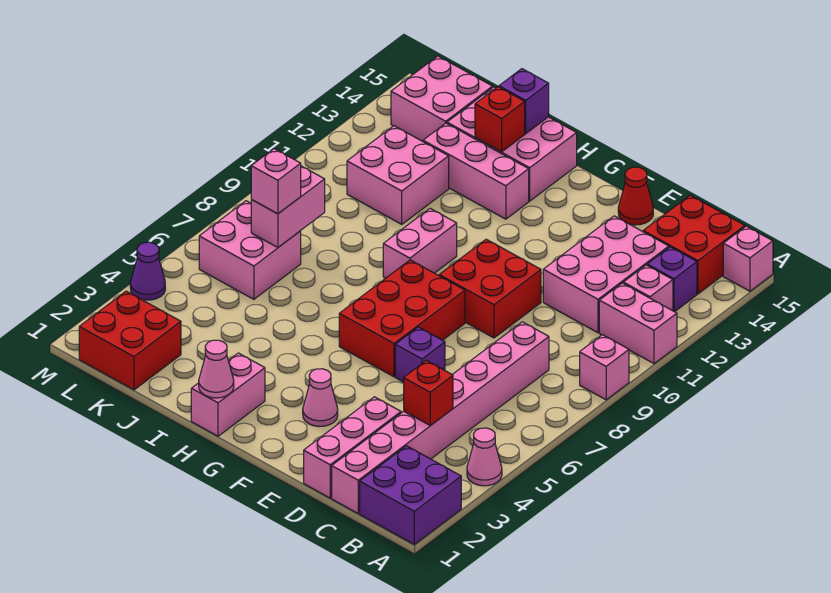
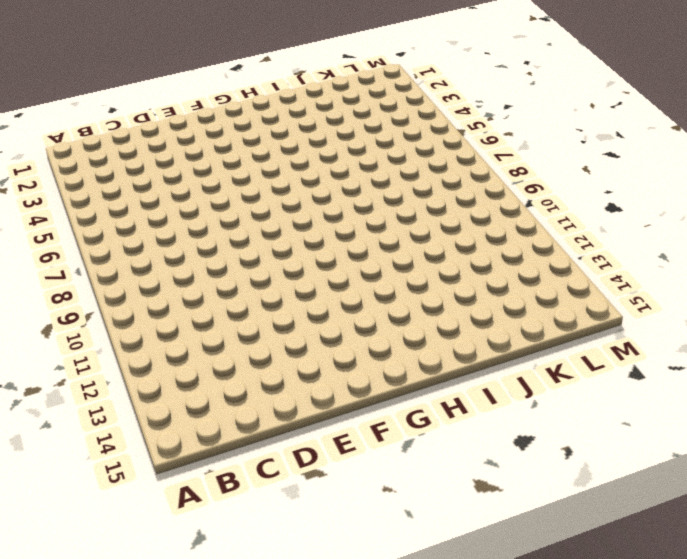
none -> purple 2x2 brick [360,446,461,544]
none -> pink 1x1 cone [467,428,502,486]
none -> pink 1x1 brick [580,335,629,400]
none -> pink 1x2 brick [599,283,677,364]

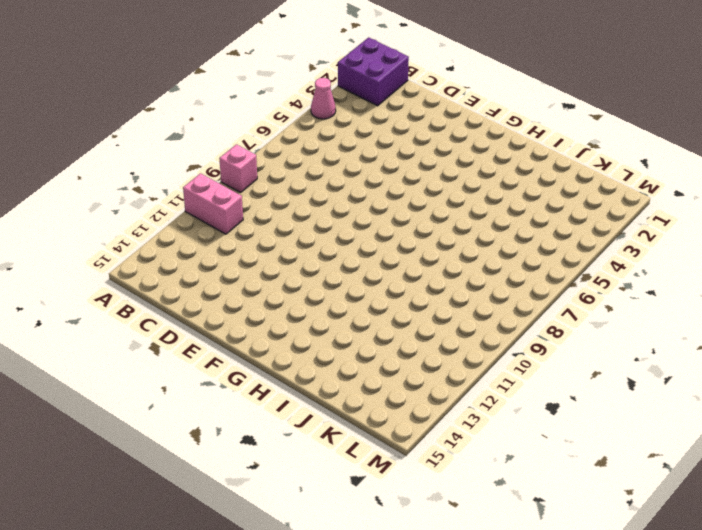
none -> pink 1x1 brick [723,226,773,291]
none -> pink 1x1 brick [623,265,673,311]
none -> purple 1x1 brick [647,247,697,312]
none -> red 2x2 brick [643,195,745,294]

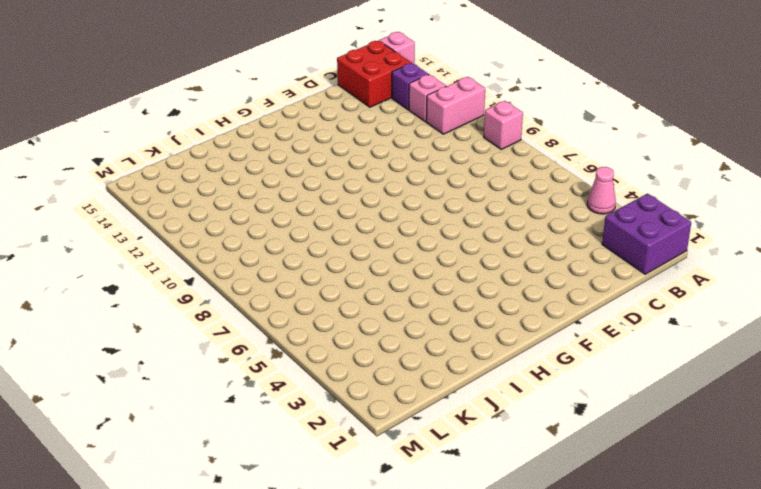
none -> pink 1x8 brick [332,322,549,513]
none -> pink 2x3 brick [543,216,669,333]
none -> pink 1x3 brick [304,397,401,498]
none -> purple 1x1 brick [395,327,445,382]

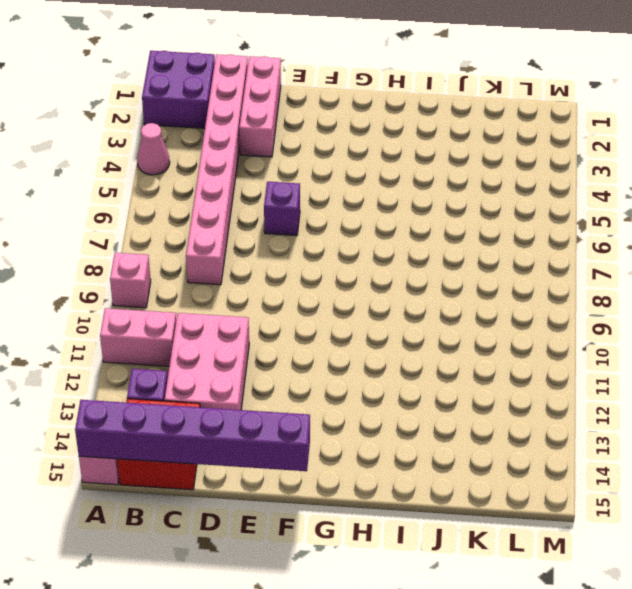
purple 1x6 brick [75,400,310,471] -> none
none -> pink 1x1 brick [623,265,673,311]
none -> red 2x2 brick [439,239,541,338]
none -> red 1x1 cone [618,167,653,225]
none -> pink 1x1 cone [303,369,338,427]

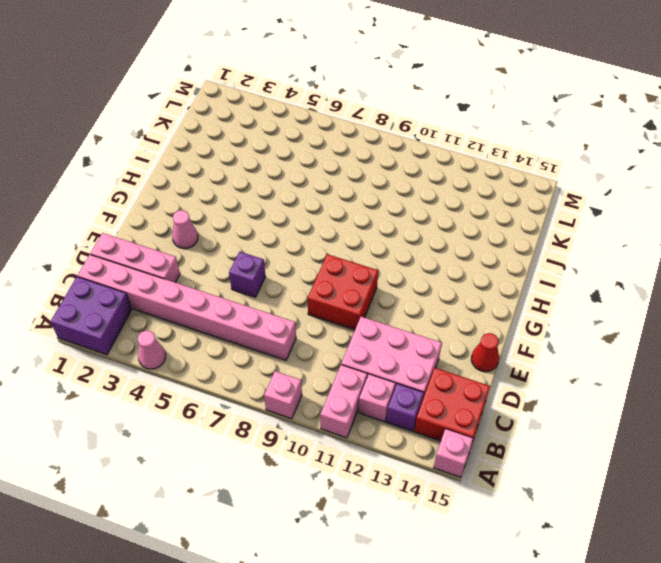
none -> red 2x3 brick [339,260,465,377]
none -> pink 1x2 brick [191,353,265,436]
none -> pink 1x2 brick [383,208,457,278]
none -> pink 1x3 brick [423,123,529,219]

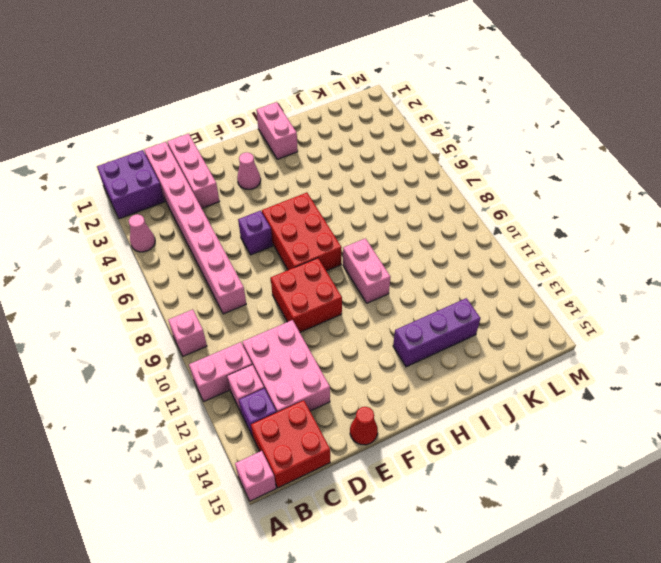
purple 1x3 brick [393,298,481,367] -> pink 1x3 brick [423,123,529,219]
none -> pink 2x3 brick [447,87,577,201]
none -> pink 2x2 brick [347,126,449,224]
none -> red 2x2 brick [79,291,181,390]
none -> pink 2x2 brick [199,201,301,299]

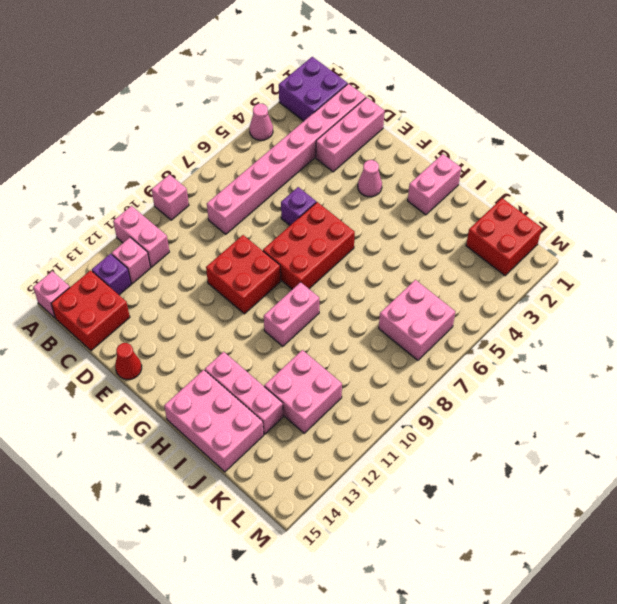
none -> pink 2x3 brick [543,216,669,333]
none -> pink 2x2 brick [391,56,493,141]
none -> purple 1x1 cone [130,242,165,300]
none -> red 1x1 brick [404,360,453,426]

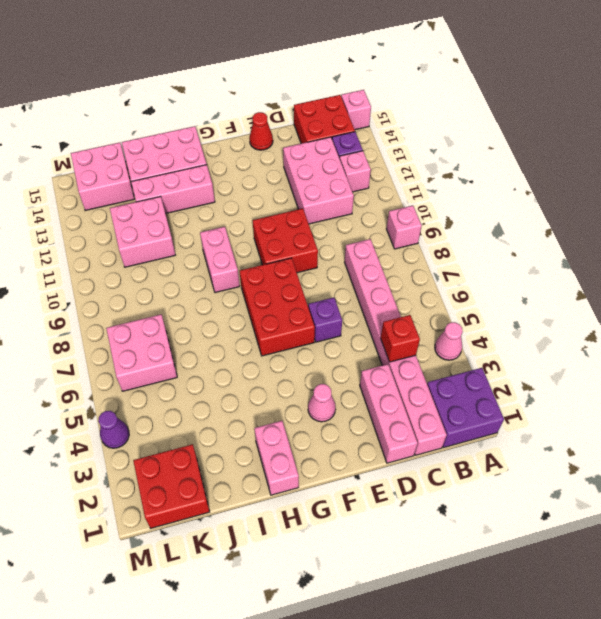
none -> pink 1x2 brick [599,283,677,364]
none -> pink 1x1 cone [199,340,234,398]
none -> red 1x1 brick [475,87,525,152]
none -> purple 1x1 brick [499,69,549,134]

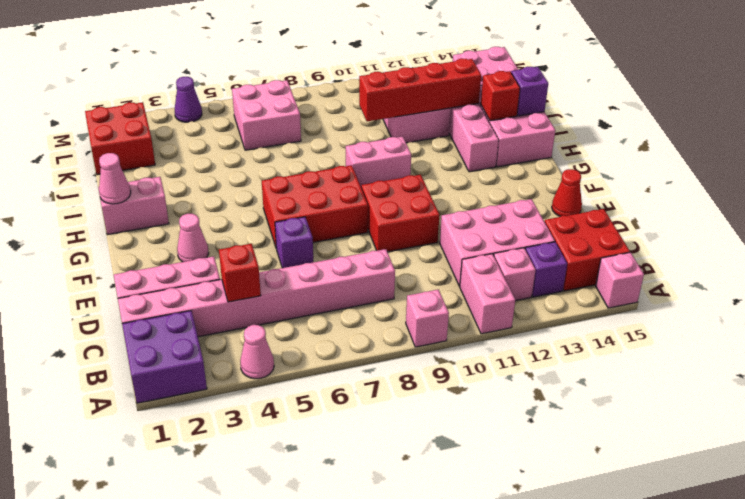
red 1x4 brick [359,59,481,121] -> none
none -> pink 1x2 brick [251,166,325,247]
none -> pink 1x1 brick [251,149,301,214]

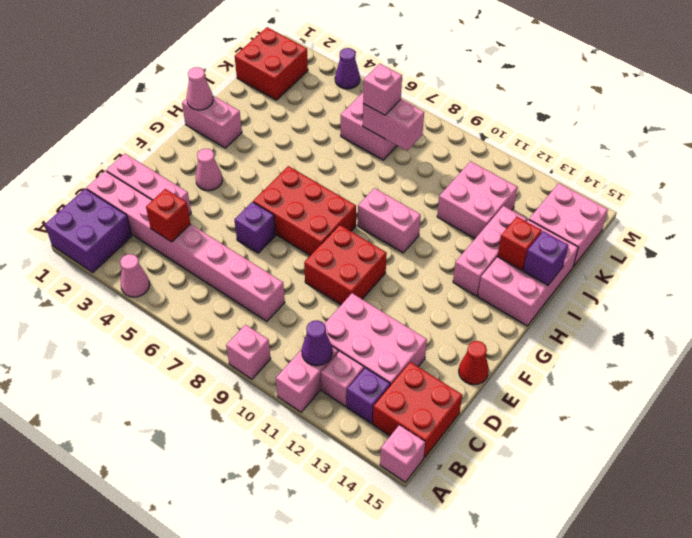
purple 1x1 cone [302,320,332,366] -> none

